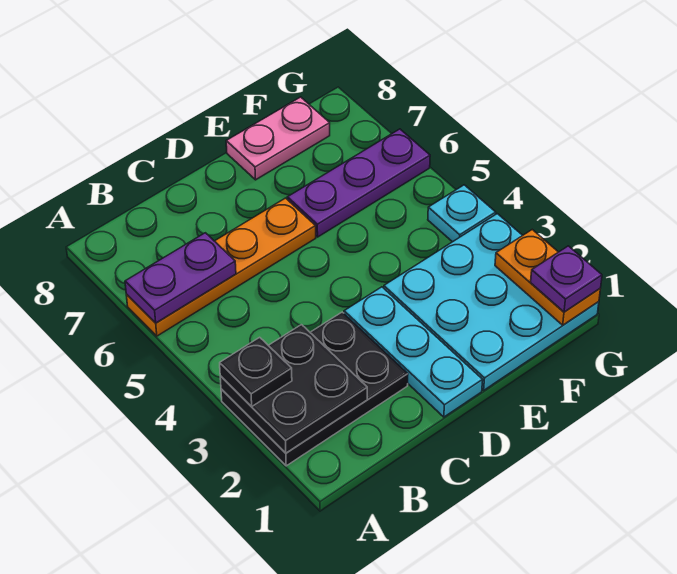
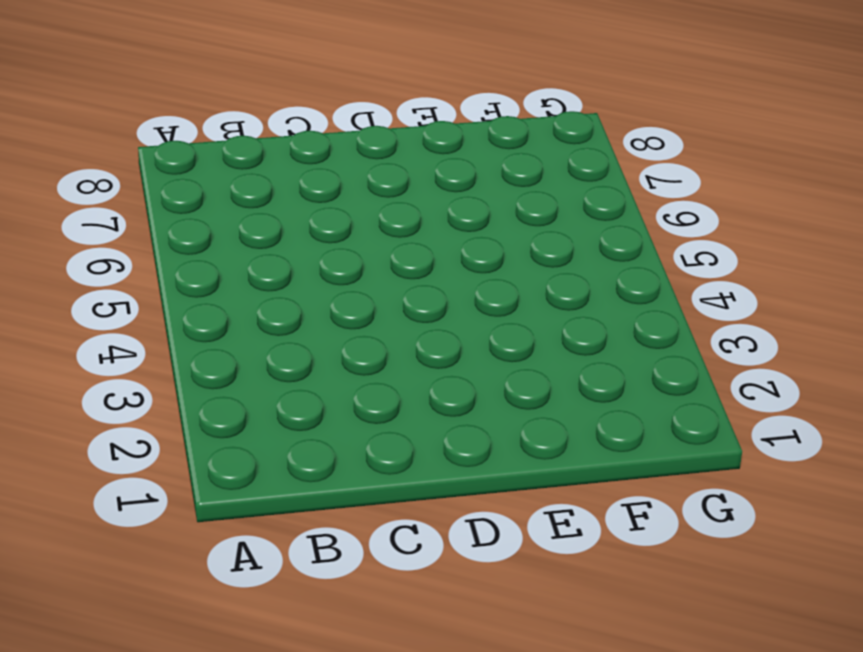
none -> black 2x3 plate [221,312,408,466]
none -> orange 1x4 plate [126,198,316,336]
none -> cyan 1x3 plate [344,287,483,417]

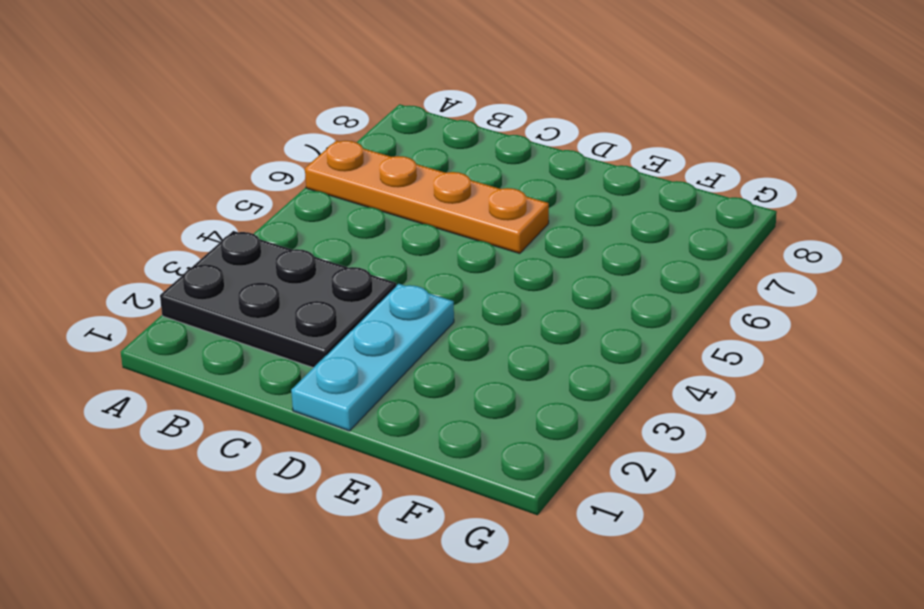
none -> cyan 3x3 plate [384,214,599,390]
none -> purple 1x3 plate [287,129,430,237]
none -> pink 1x2 plate [226,97,330,180]

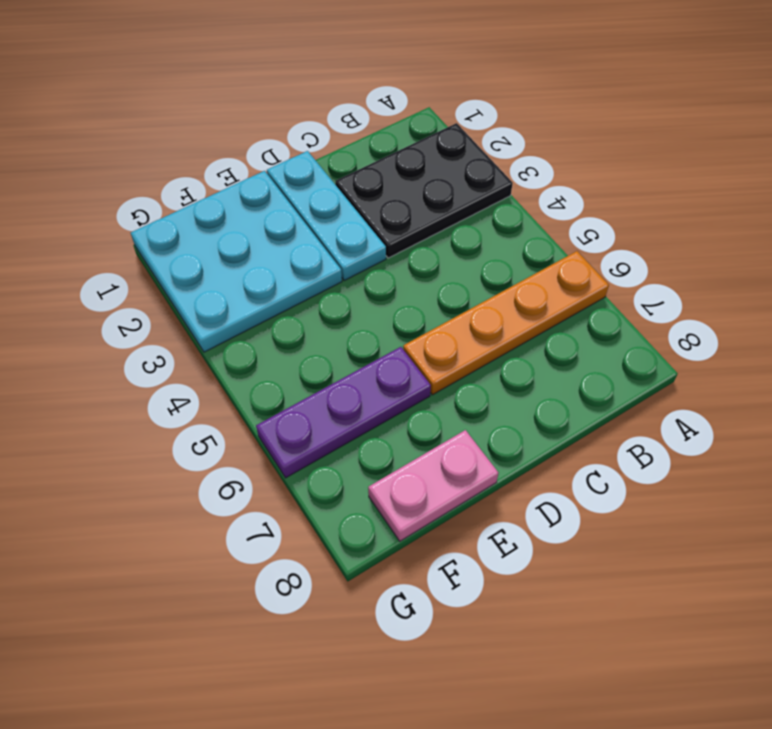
none -> cyan 1x1 plate [428,185,496,242]
none -> black 2x2 plate [220,325,367,453]
none -> purple 1x2 plate [125,233,236,323]

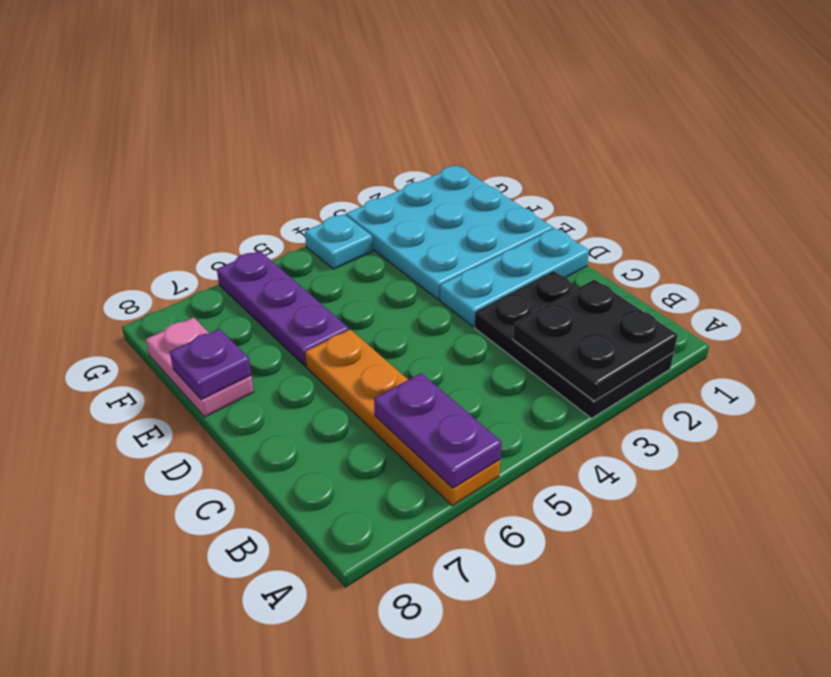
purple 1x1 plate [170,329,251,400] -> purple 1x1 plate moved to [531,246,602,312]
none -> orange 1x2 plate [495,230,600,325]
none -> black 1x1 plate [220,337,292,407]

